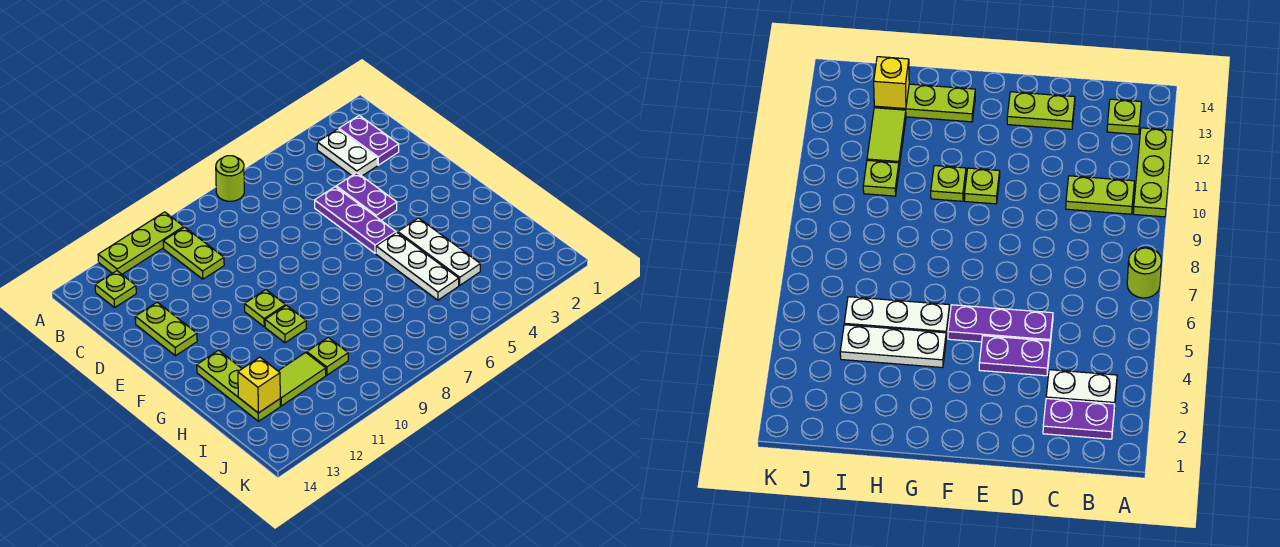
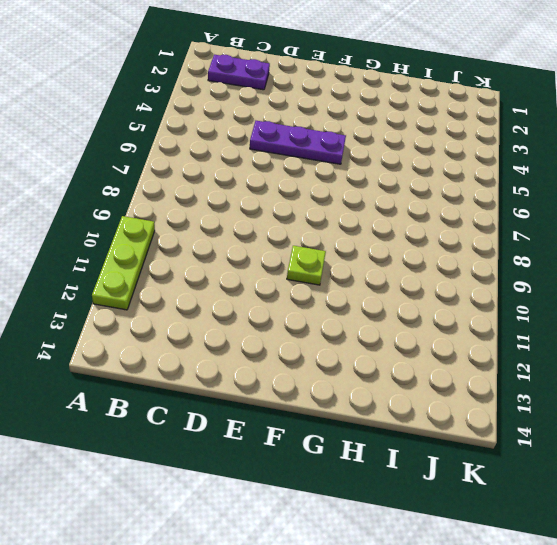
none -> lime 1x1 round brick [216,156,244,201]
none -> white 1x2 plate [317,129,377,176]
none -> lime 1x2 plate [163,227,224,279]

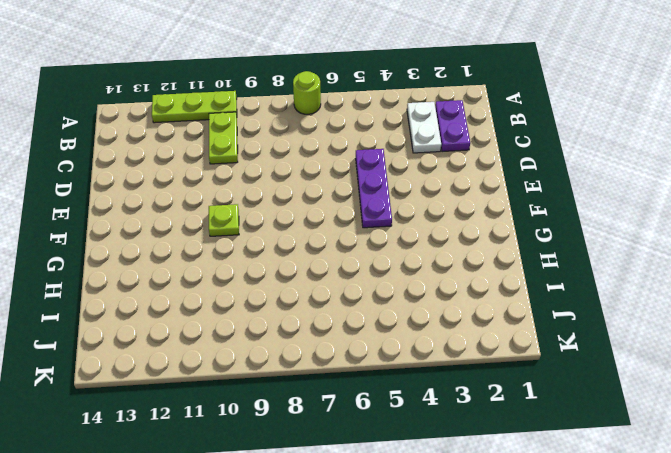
none -> lime 1x1 plate [95,271,136,308]
none -> purple 1x2 plate [336,173,397,220]
none -> lime 1x2 plate [135,302,197,356]

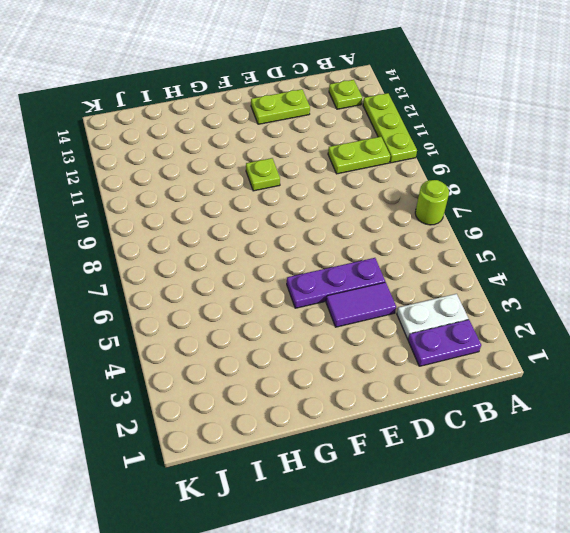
purple 1x2 tile [326,282,396,327] -> purple 1x2 plate [336,173,397,220]
none -> white 1x3 plate [398,218,480,285]
none -> white 1x3 plate [376,232,459,300]
none -> lime 1x1 plate [265,305,306,343]

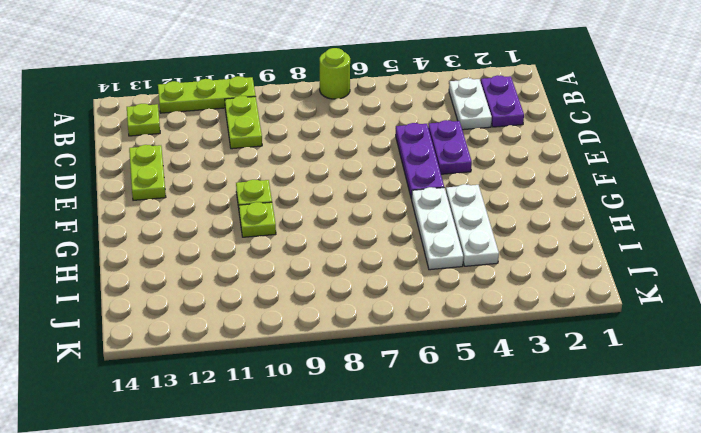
none -> lime 1x3 plate [197,350,280,421]
none -> lime 1x1 plate [307,337,348,375]
none -> lime 1x2 tile [278,353,326,406]

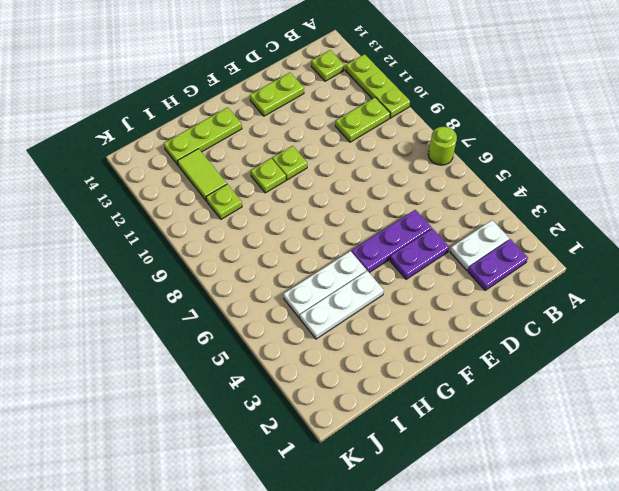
none -> yellow 1x1 brick [238,357,280,413]

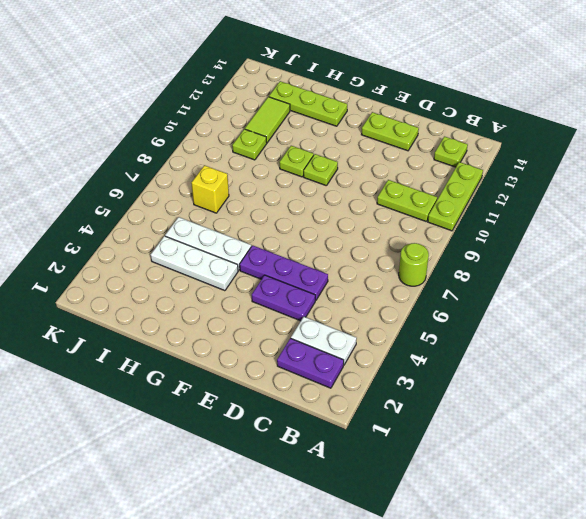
yellow 1x1 brick [191,165,229,213] -> yellow 1x1 brick moved to [238,357,280,413]

